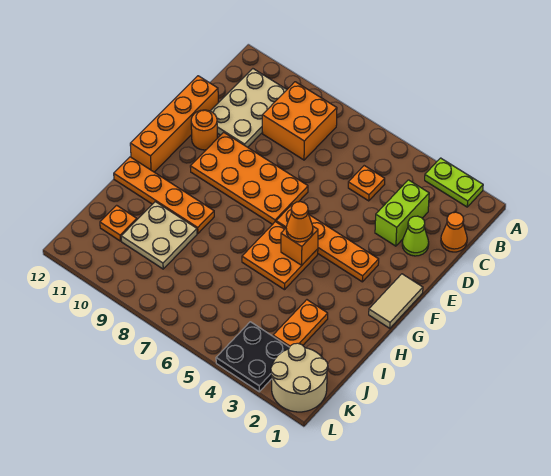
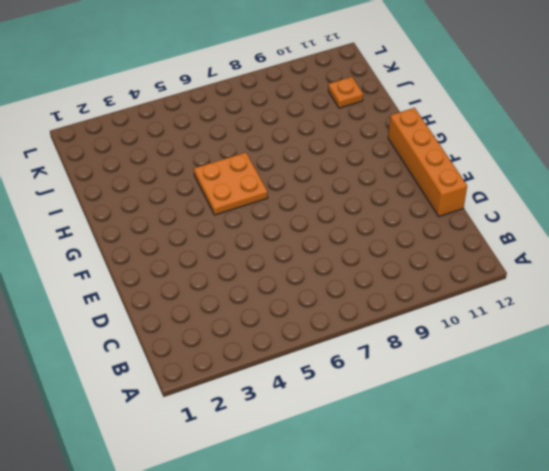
none -> lime 1x2 plate [425,158,483,207]
none -> orange 2x2 brick [262,82,337,160]
none -> tan 2x3 plate [211,69,287,147]

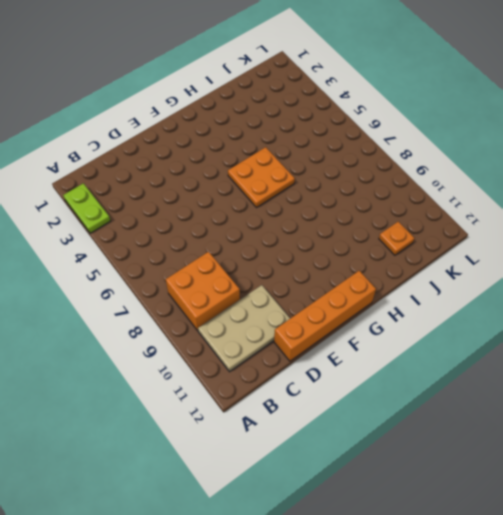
none -> orange 1x1 cone [441,212,467,252]
none -> lime 1x2 brick [375,180,429,246]
none -> orange 1x1 plate [348,166,385,201]

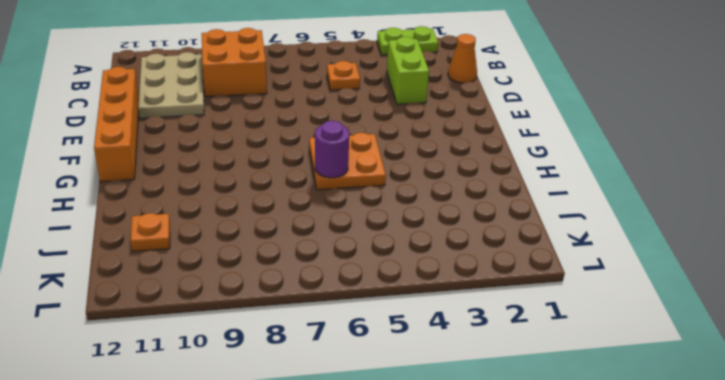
purple 1x1 round brick [315,121,349,178] -> none
none -> lime 1x1 cone [402,216,429,256]
none -> orange 2x4 plate [190,132,308,224]
none -> orange 1x1 round brick [191,110,217,150]

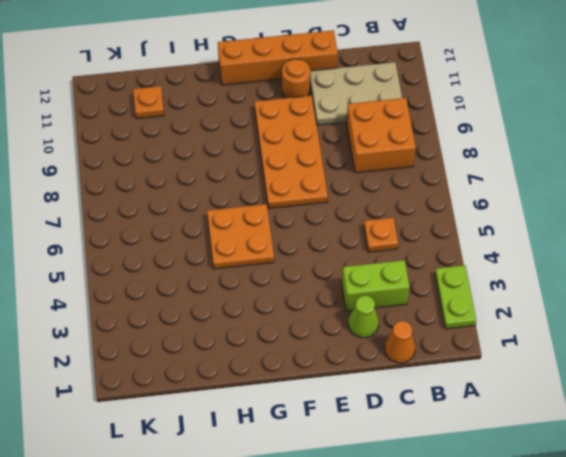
none -> tan 1x2 tile [369,274,423,328]
none -> orange 1x4 plate [276,204,379,282]
none -> orange 1x4 plate [114,157,214,233]

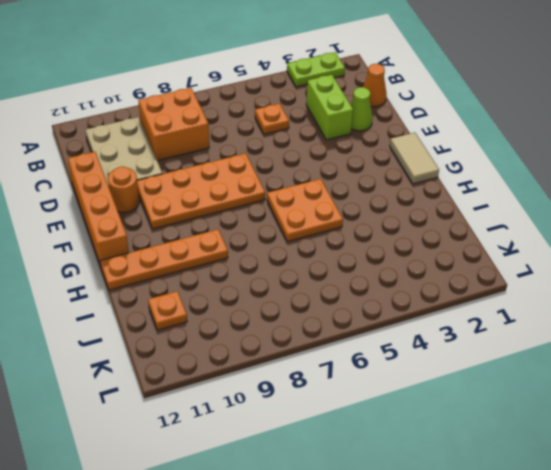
none -> orange 1x4 plate [276,204,379,282]
none -> orange 1x2 plate [273,300,328,347]
none -> tan 2x2 plate [121,202,197,269]

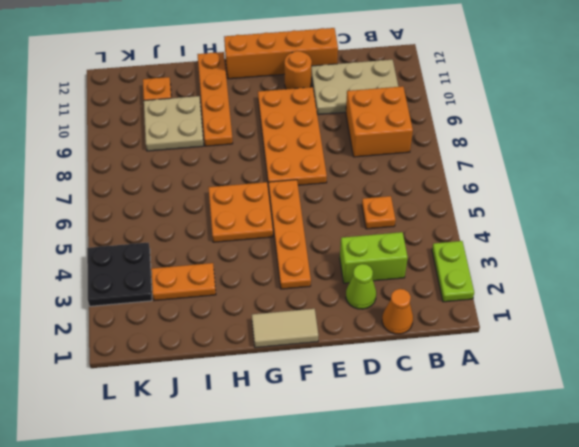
none -> tan 2x2 round brick [271,343,328,412]
none -> orange 1x1 brick [281,227,318,265]
none -> orange 1x1 cone [286,202,313,242]

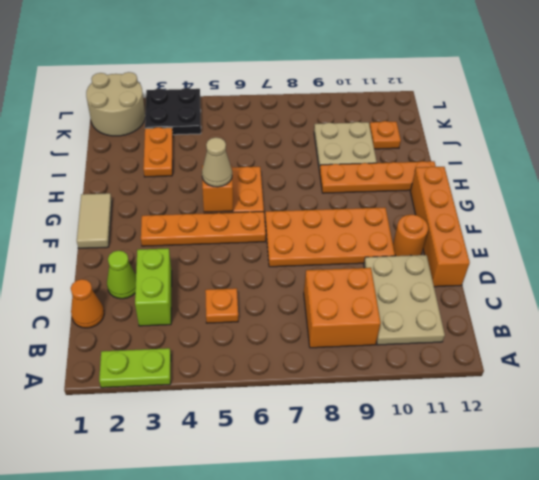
tan 1x1 cone [202,137,232,187] -> orange 1x1 cone [286,202,313,242]

